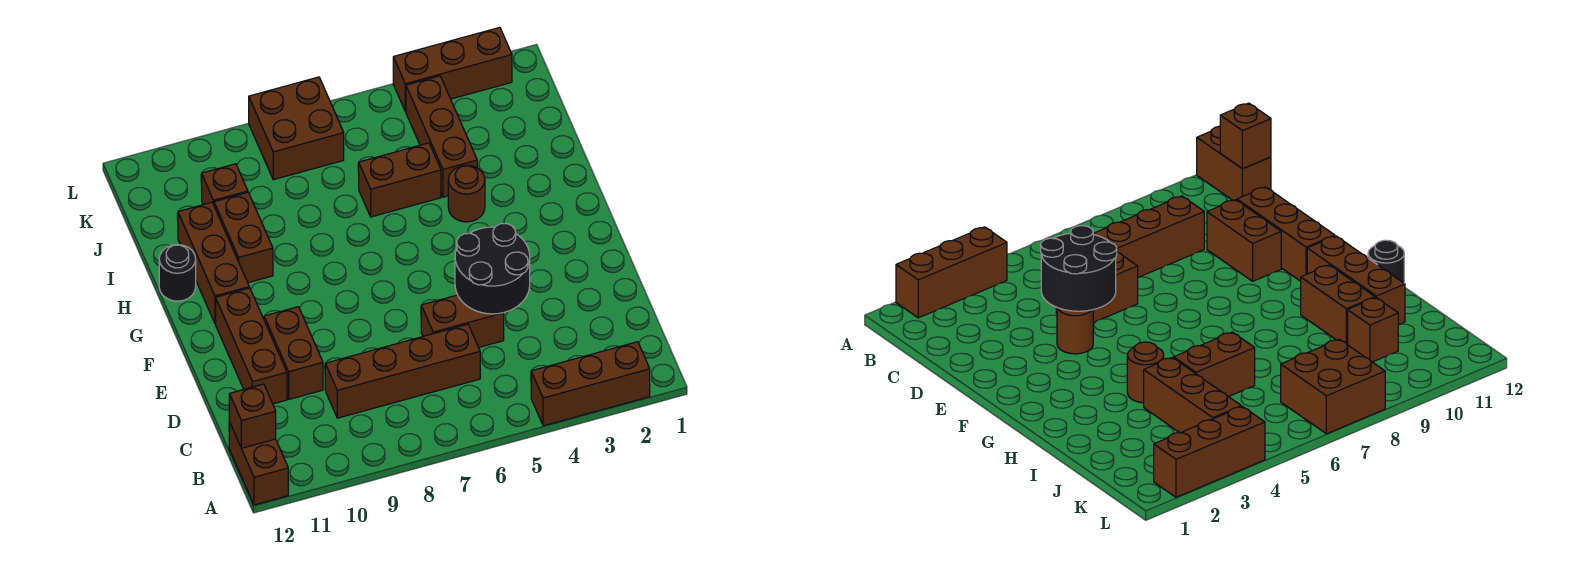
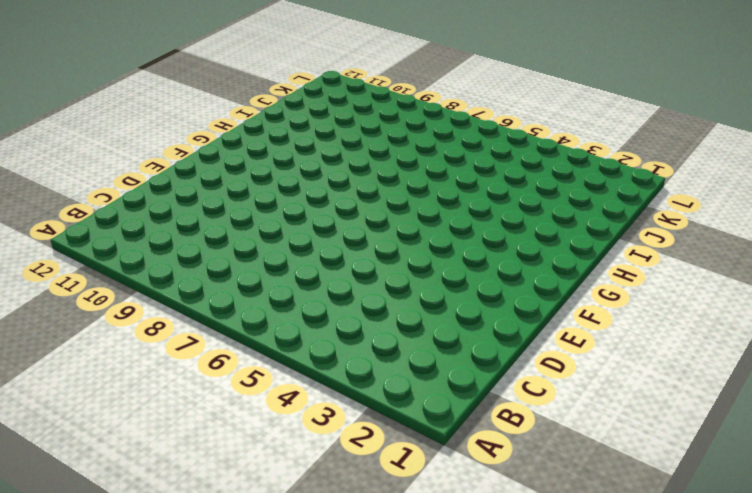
none -> brown 1x3 brick [531,342,650,426]
none -> brown 1x2 brick [229,422,288,505]
none -> brown 1x4 brick [325,324,480,418]

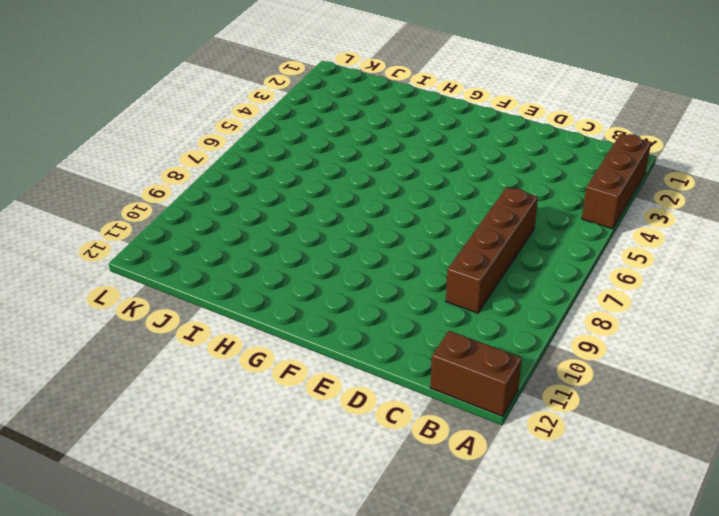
none -> brown 1x2 brick [421,295,504,347]
none -> brown 1x2 brick [264,307,323,399]
none -> brown 1x3 brick [216,288,287,404]

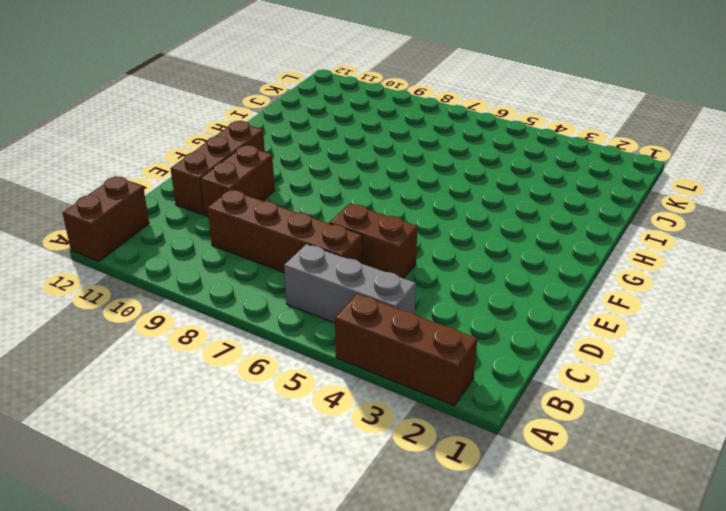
grey 1x3 brick [284,244,416,323] -> none
none -> brown 1x1 round brick [1057,308,1093,354]
none -> brown 1x3 brick [178,202,249,324]
none -> brown 1x1 round brick [448,165,485,222]

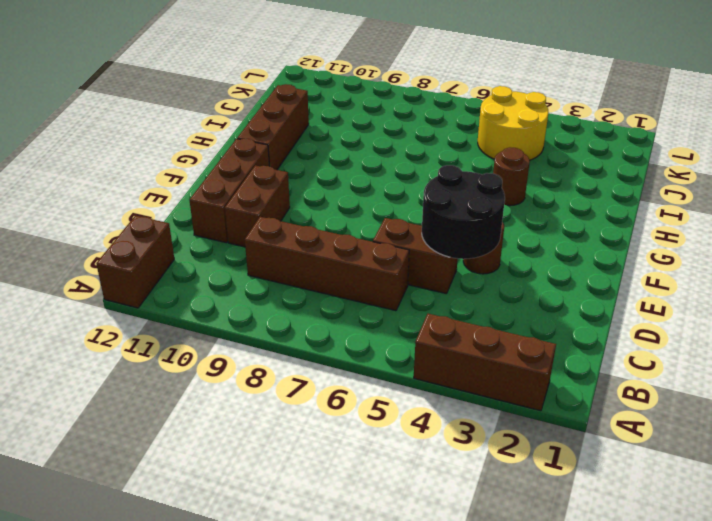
yellow 2x2 round brick [478,86,549,160] -> brown 1x3 brick [406,76,477,197]
none -> brown 1x2 brick [214,193,273,283]
none -> black 1x1 round brick [159,245,196,301]
none -> brown 1x2 brick [359,143,441,217]

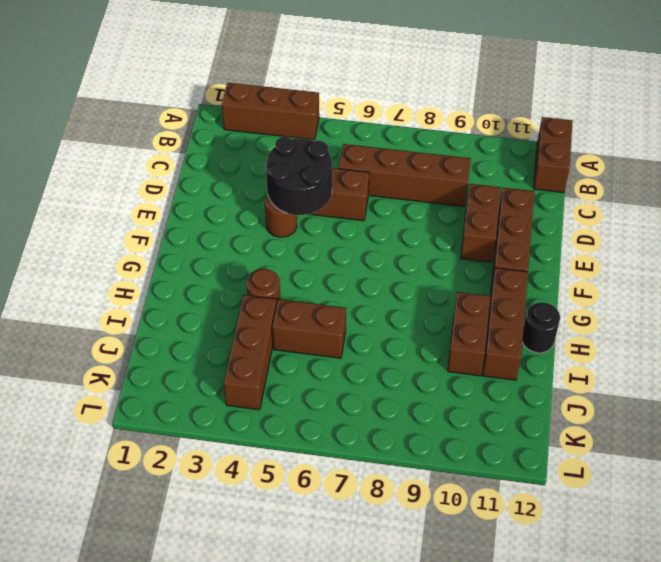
none -> brown 1x1 brick [202,164,248,205]
none -> brown 2x2 brick [249,77,344,180]
none -> brown 1x3 brick [393,27,512,111]

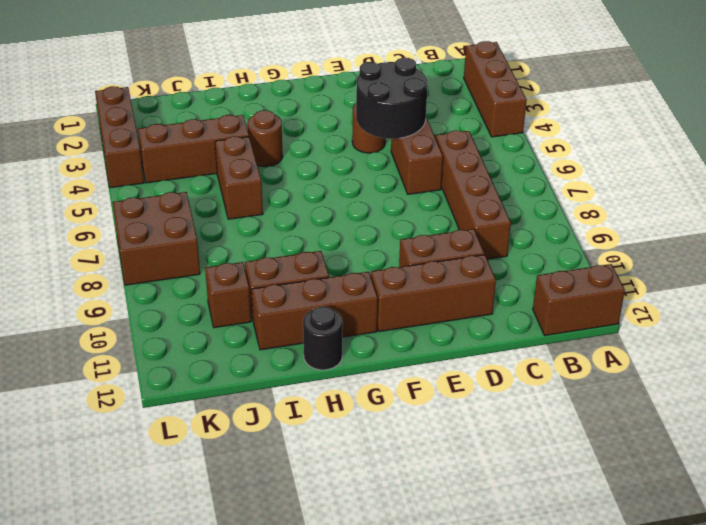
none -> brown 1x1 brick [229,384,276,448]

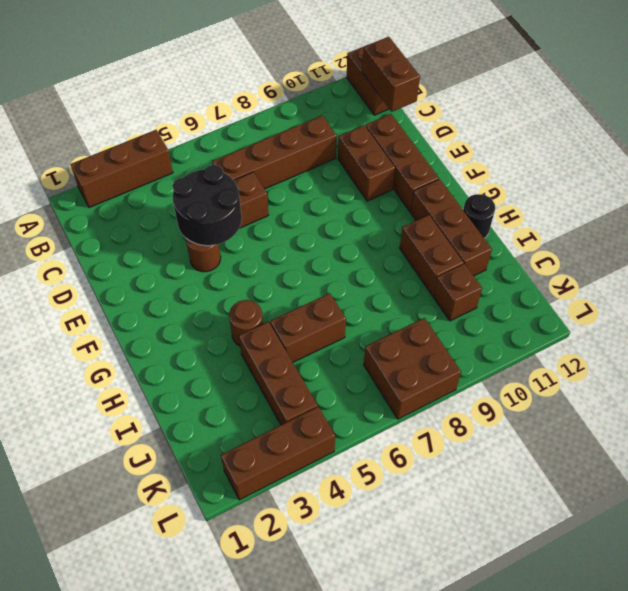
brown 1x2 brick [362,37,420,112] -> brown 1x1 brick [229,384,276,448]

